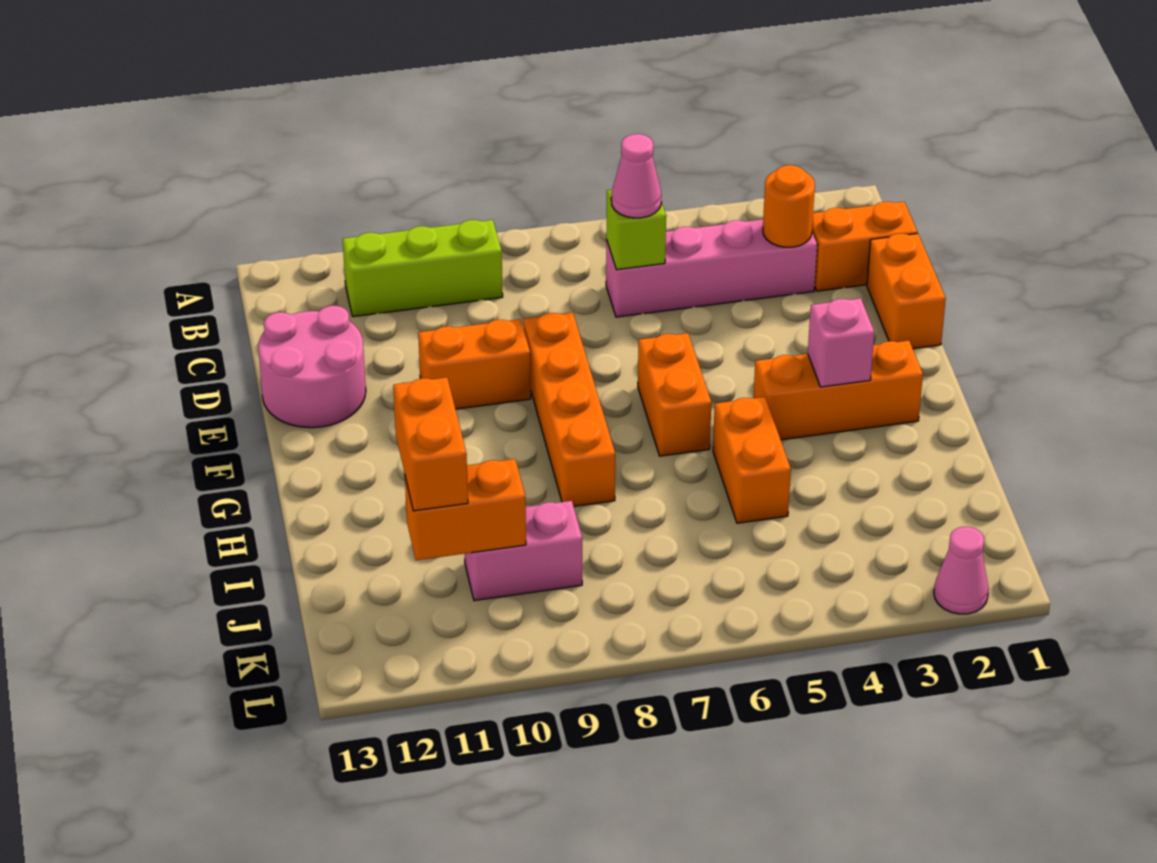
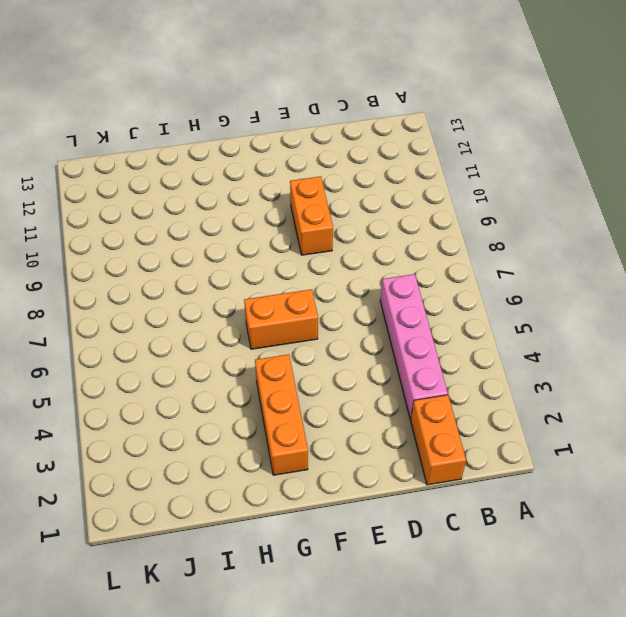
none -> lime 1x3 brick [343,220,503,317]
none -> orange 1x2 brick [867,233,946,349]
none -> pink 2x2 round brick [258,306,366,428]

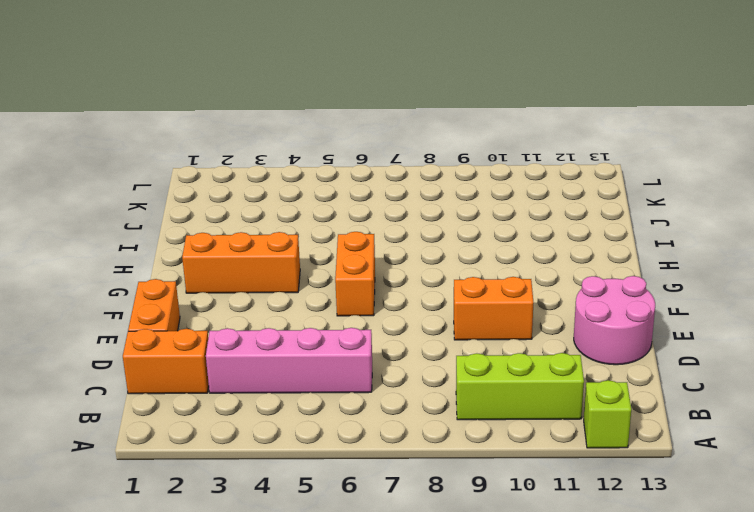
lime 1x1 brick [584,380,631,448] -> lime 1x1 brick moved to [606,190,666,270]
none -> orange 1x4 brick [523,312,615,506]
none -> orange 1x2 brick [713,397,791,523]
none -> pink 1x2 brick [464,501,582,601]

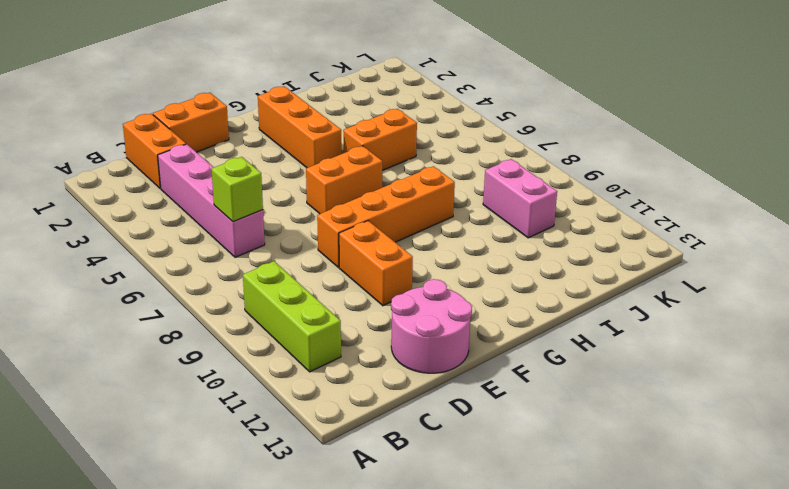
none -> pink 1x1 cone [934,527,989,614]
none -> orange 1x1 round brick [763,165,815,247]
none -> pink 1x1 brick [808,298,874,387]

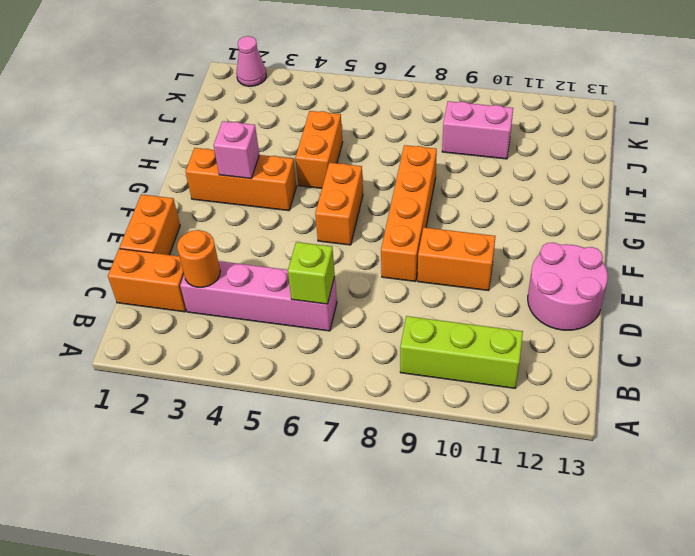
none -> orange 1x2 brick [405,459,526,560]
none -> pink 1x1 cone [611,134,662,218]
none -> orange 1x2 brick [393,378,468,511]

